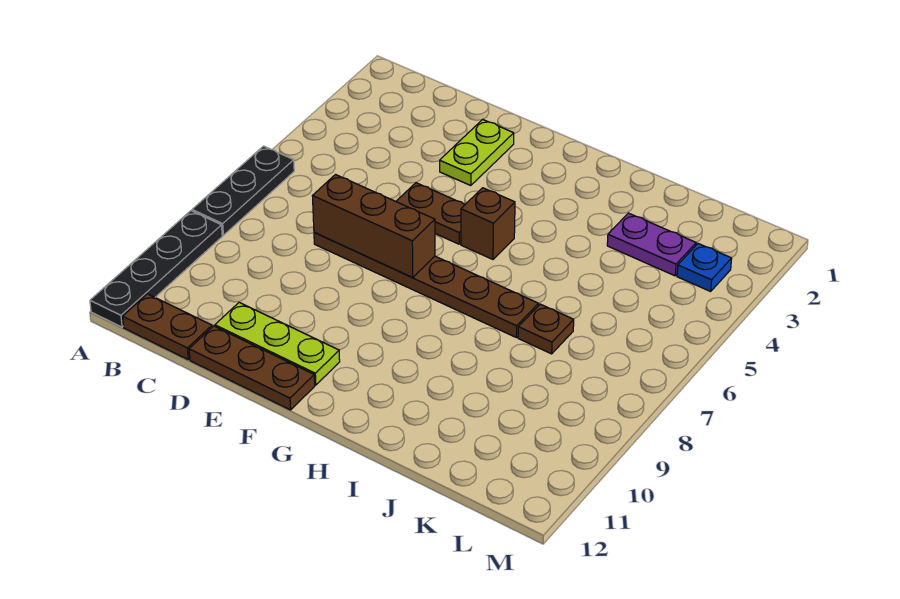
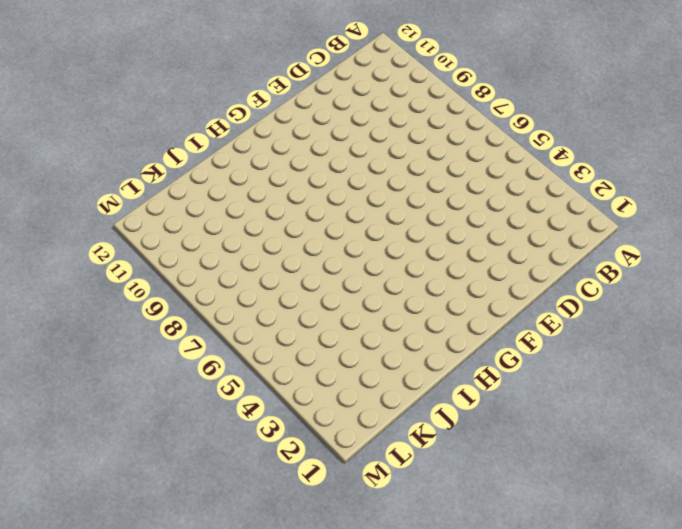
none -> black 1x3 plate [192,146,294,235]
none -> black 1x4 plate [90,211,222,327]
none -> brown 1x2 plate [123,294,212,359]

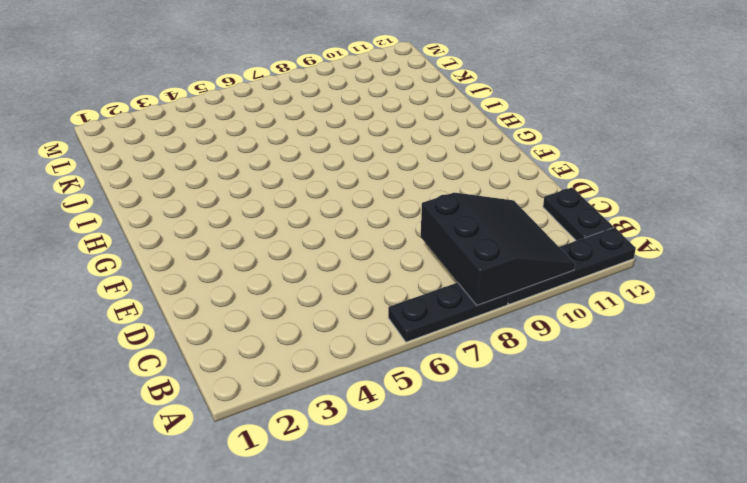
black 3x3 slope [421,193,575,305] -> none
black 1x2 plate [543,188,613,241] -> brown 1x2 plate [123,294,212,359]
none -> brown 1x6 plate [314,233,538,337]
none -> lime 1x3 plate [215,303,340,385]
none -> brown 1x3 plate [189,326,315,410]

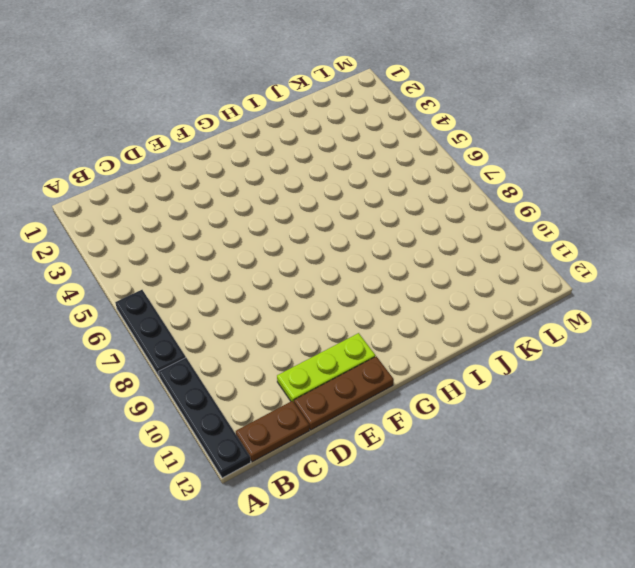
none -> brown 1x6 plate [314,233,538,337]
none -> lime 1x2 plate [440,119,514,186]
none -> brown 1x2 plate [396,183,465,244]

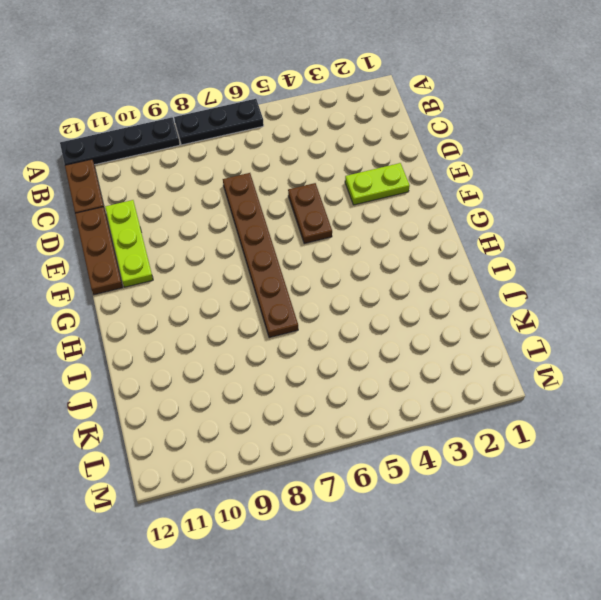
none -> brown 1x1 brick [461,188,515,259]
none -> purple 1x2 plate [607,213,696,276]
none -> brown 1x1 plate [518,304,574,354]

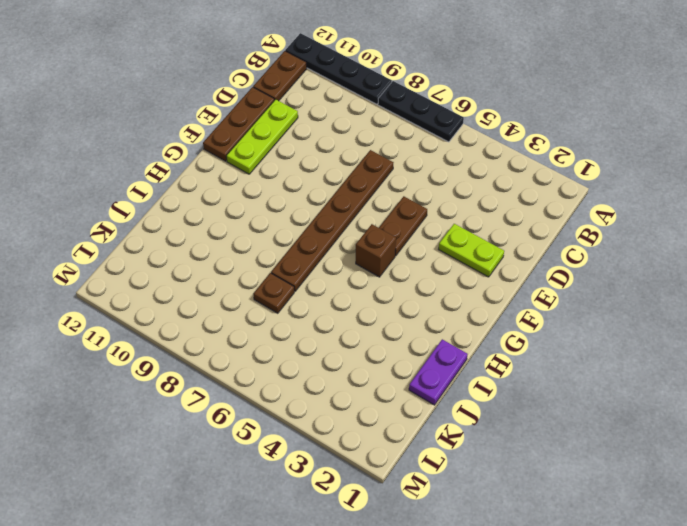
purple 1x2 plate [409,339,468,405] -> purple 1x2 plate moved to [607,213,696,276]
none -> blue 1x1 plate [677,244,732,291]
none -> brown 1x3 brick [313,175,435,278]

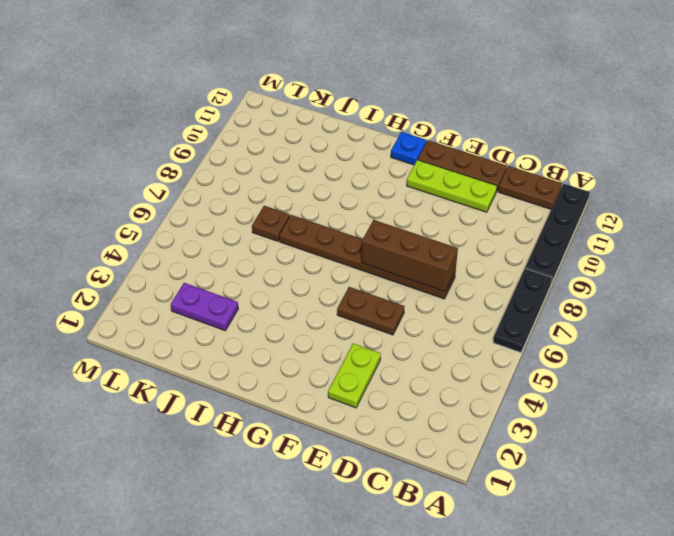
blue 1x1 plate [391,132,426,165] -> blue 1x1 plate moved to [677,244,732,291]
none -> brown 1x1 brick [461,188,515,259]

